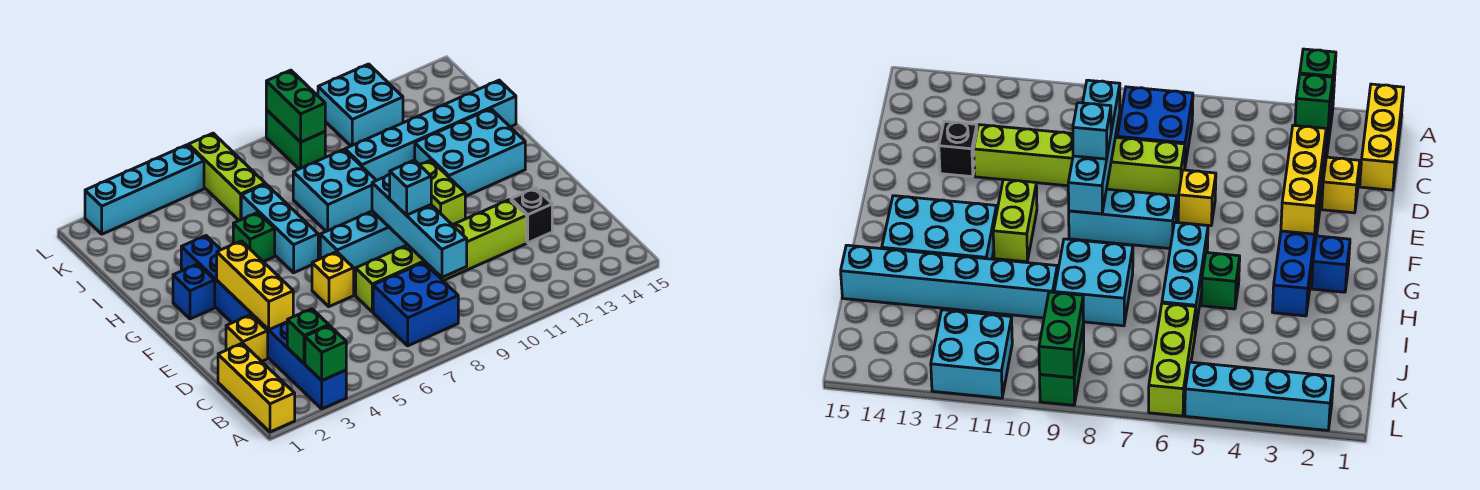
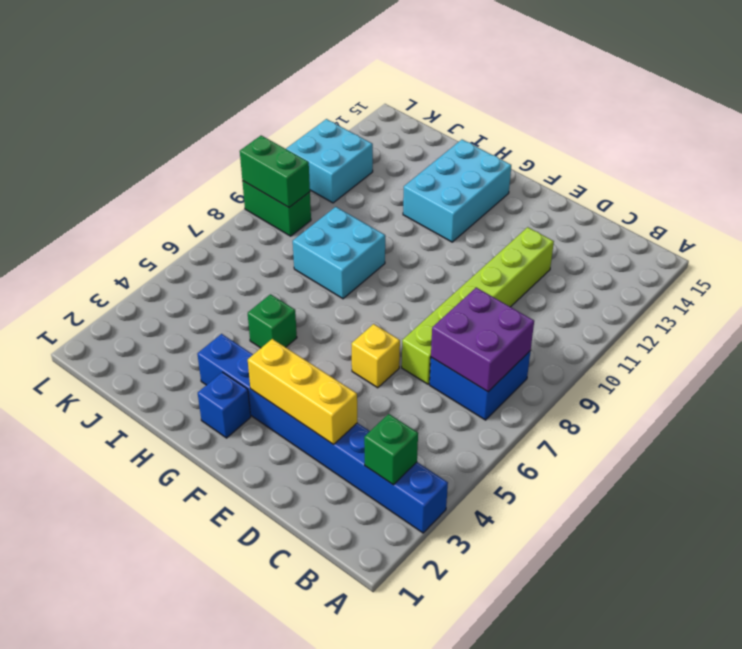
purple 2x2 brick [431,287,534,392] -> none
none -> yellow 1x3 brick [218,343,295,432]
none -> yellow 1x1 brick [226,315,268,361]
none -> black 1x1 brick [511,188,552,243]

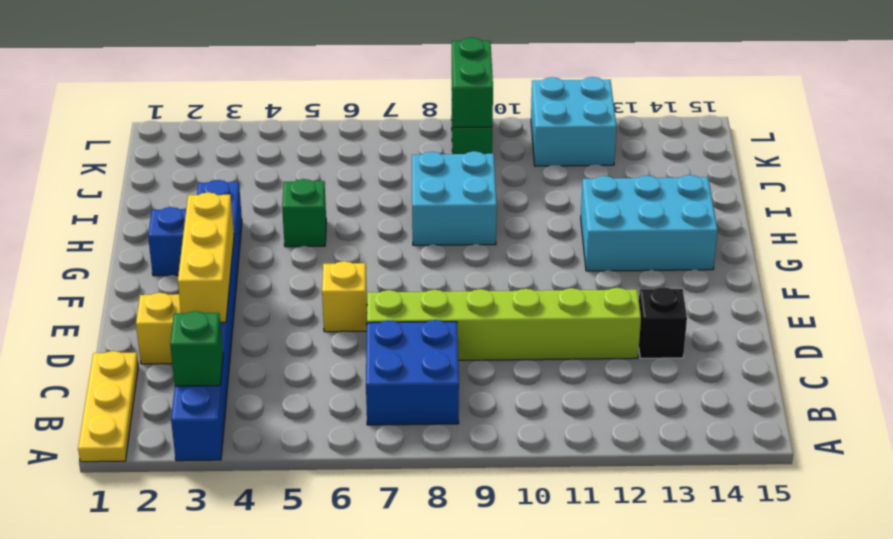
yellow 1x3 plate [78,351,138,462] -> yellow 1x3 brick [218,343,295,432]
none -> cyan 1x3 brick [320,211,407,271]
none -> lime 1x2 brick [420,160,465,225]
none -> cyan 1x3 brick [241,184,318,273]

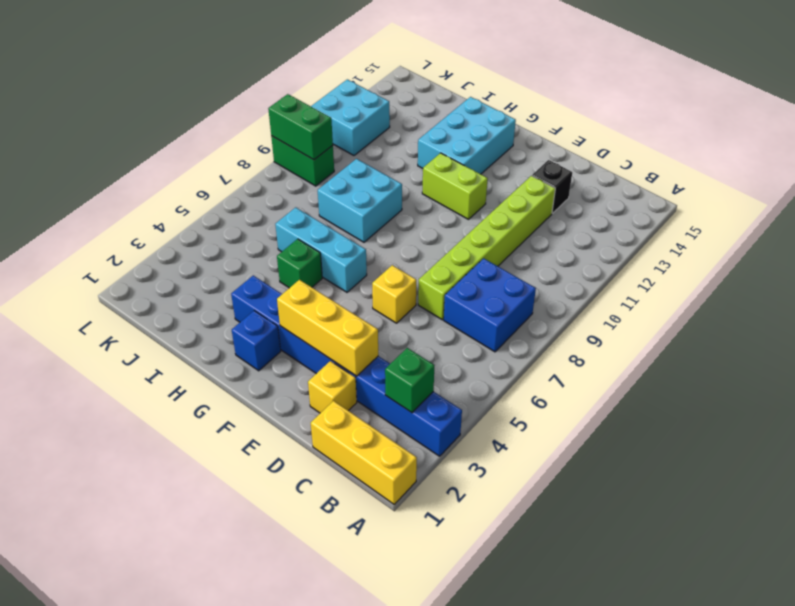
none -> cyan 1x3 brick [320,211,407,271]
none -> cyan 1x6 brick [345,80,516,181]
none -> lime 1x3 brick [189,133,265,221]

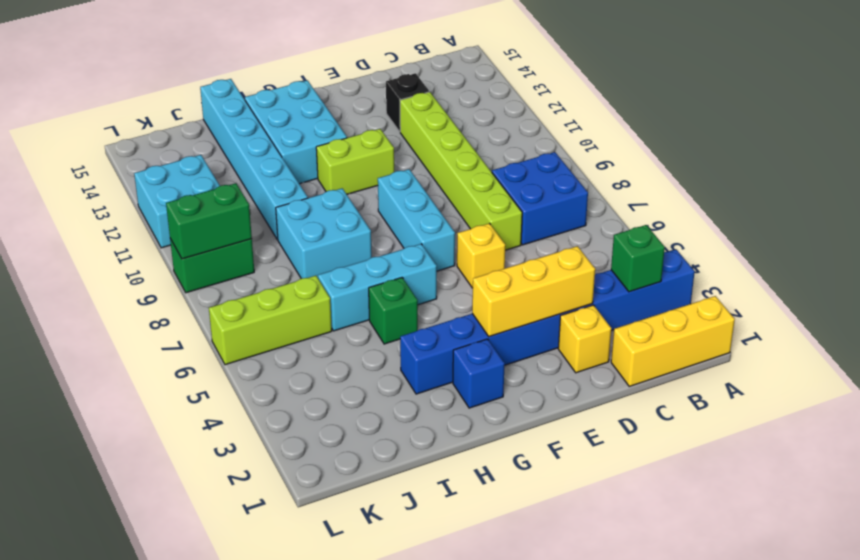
none -> cyan 1x4 brick [85,145,204,234]
none -> green 1x1 brick [305,326,346,380]
none -> cyan 1x4 brick [372,175,467,277]

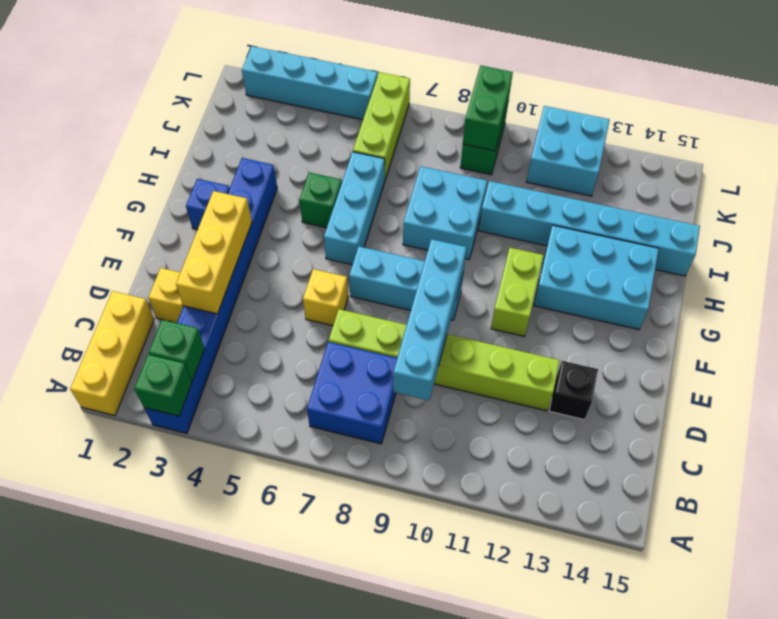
none -> cyan 1x1 brick [390,160,431,215]

